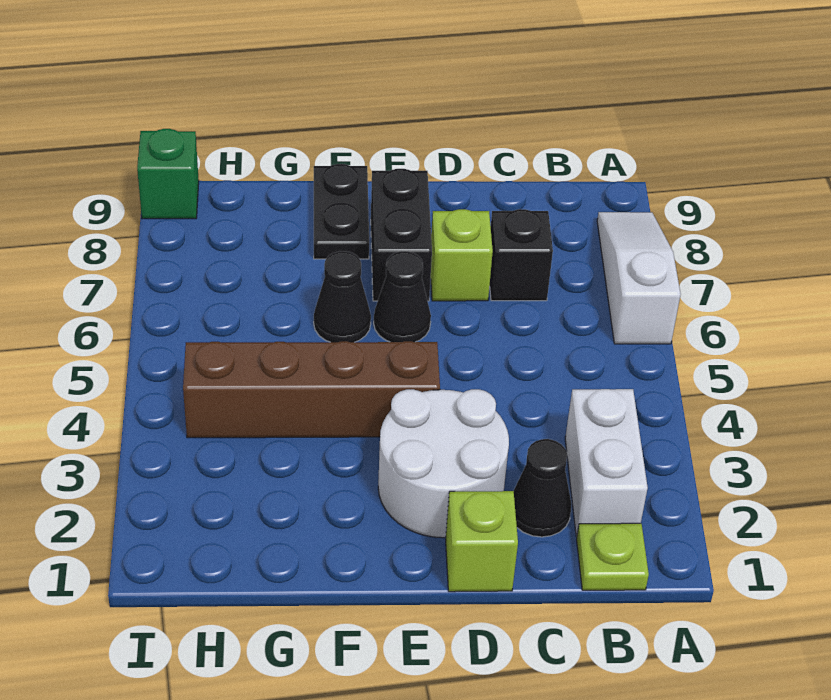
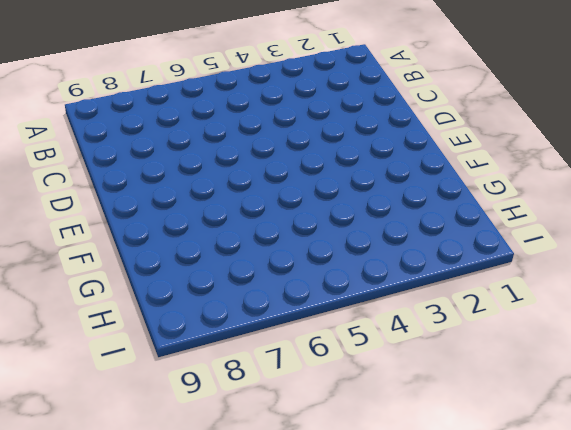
none -> white 1x3 slope [597,212,681,344]
none -> lime 1x1 plate [577,523,649,590]
none -> white 1x2 brick [565,389,648,537]

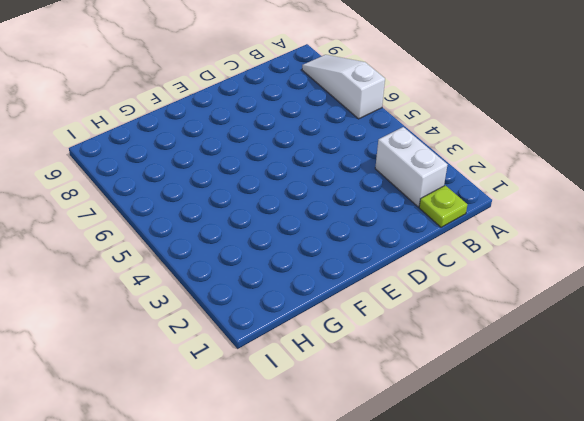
none -> black 1x1 cone [514,439,572,537]
none -> black 1x1 brick [490,209,553,301]
none -> lime 1x1 brick [446,491,518,592]

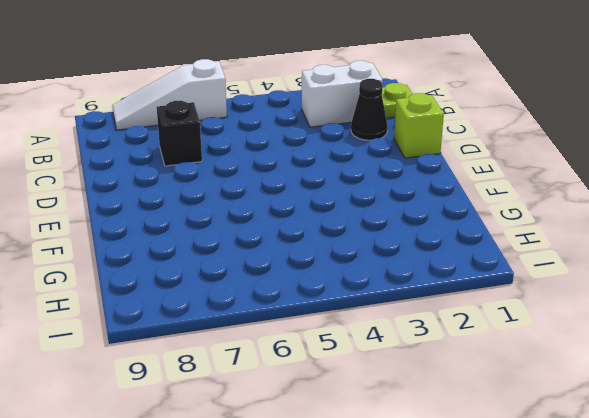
none -> white 2x2 round brick [378,389,509,538]
none -> lime 1x1 brick [431,209,493,301]
none -> brown 1x4 brick [183,341,440,438]

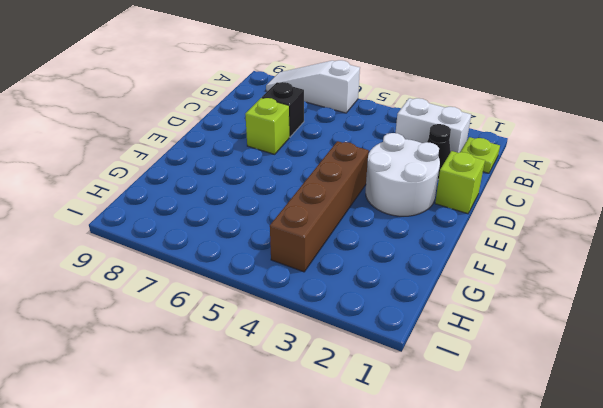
none -> black 1x1 cone [374,251,431,342]
none -> black 1x2 brick [371,169,432,301]
none -> black 1x1 cone [314,251,371,342]

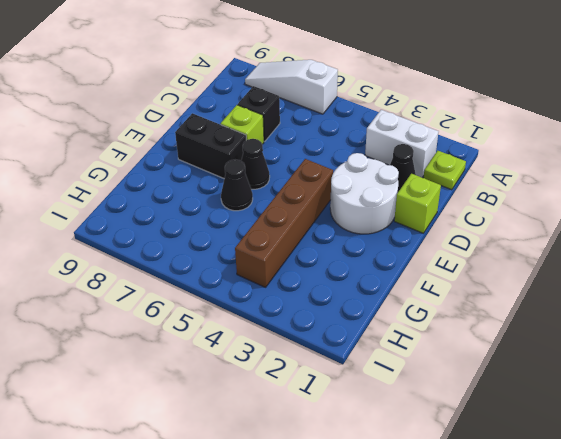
none -> black 1x2 plate [314,164,369,259]
none -> green 1x1 brick [137,129,199,219]

